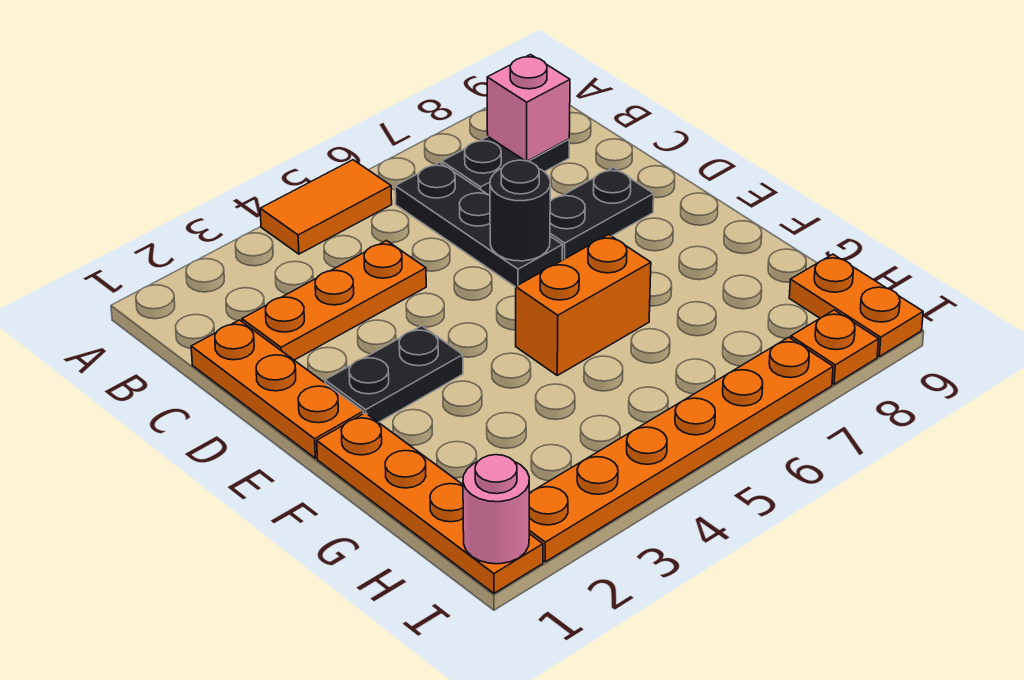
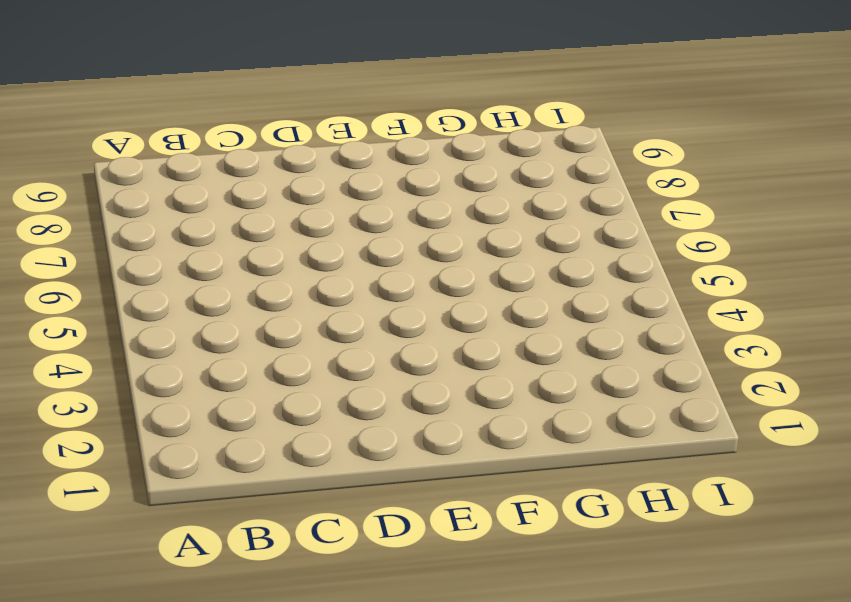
none -> orange 1x2 tile [260,160,392,254]
none -> black 1x3 plate [395,162,563,287]
none -> black 1x2 plate [442,137,569,195]

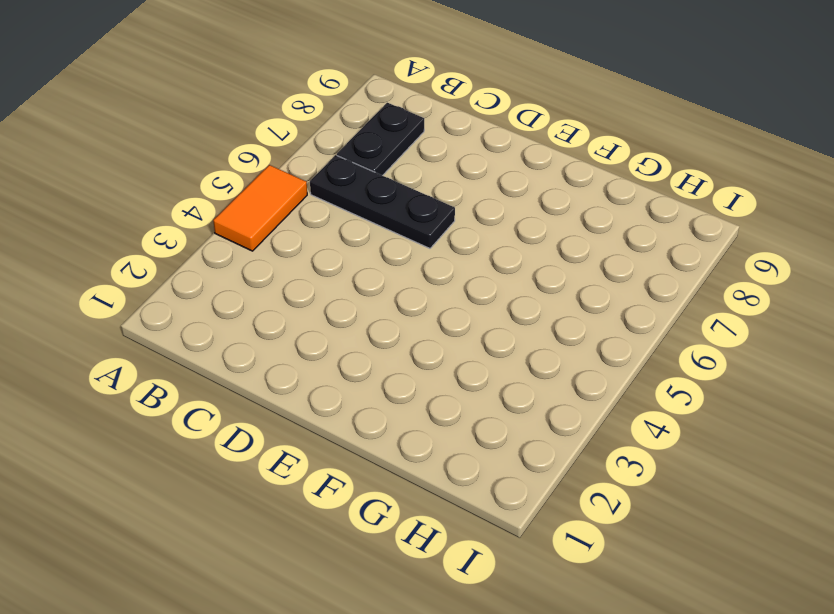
none -> orange 1x3 plate [191,320,363,458]
none -> orange 1x3 plate [242,241,426,360]
none -> black 1x2 plate [550,168,654,260]

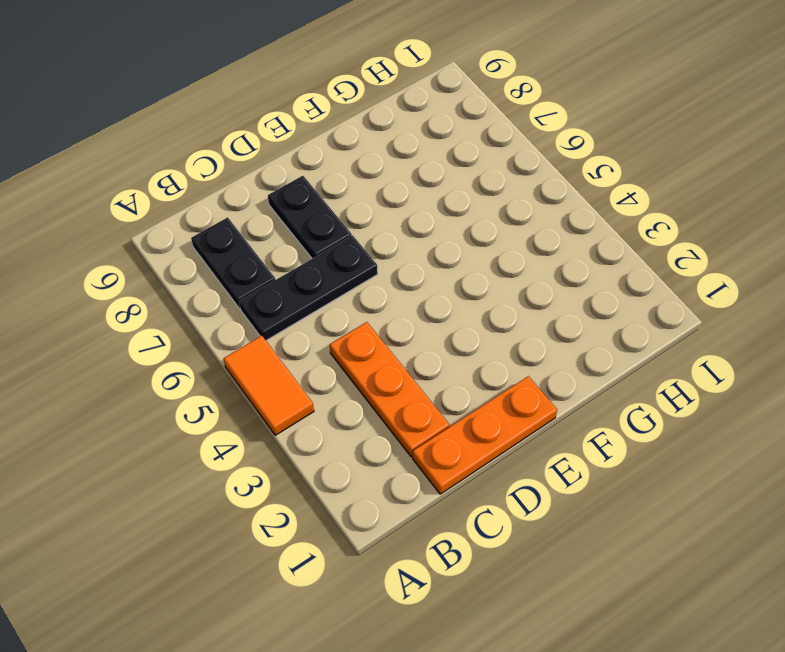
none -> black 1x2 plate [325,326,463,422]
none -> orange 1x4 plate [317,413,543,593]
none -> orange 1x2 brick [516,235,651,375]

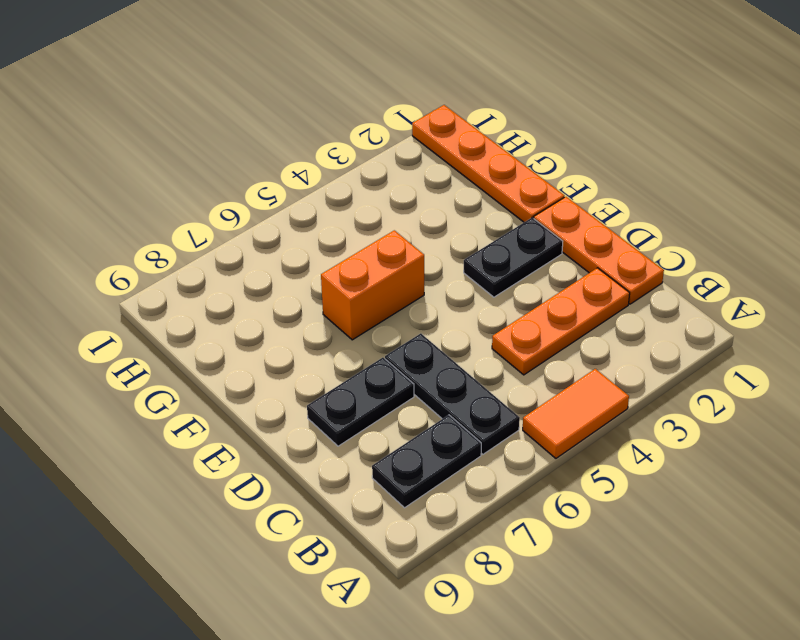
none -> orange 1x2 plate [789,254,923,356]
none -> orange 1x6 plate [529,337,833,562]
none -> orange 1x1 plate [791,310,879,384]

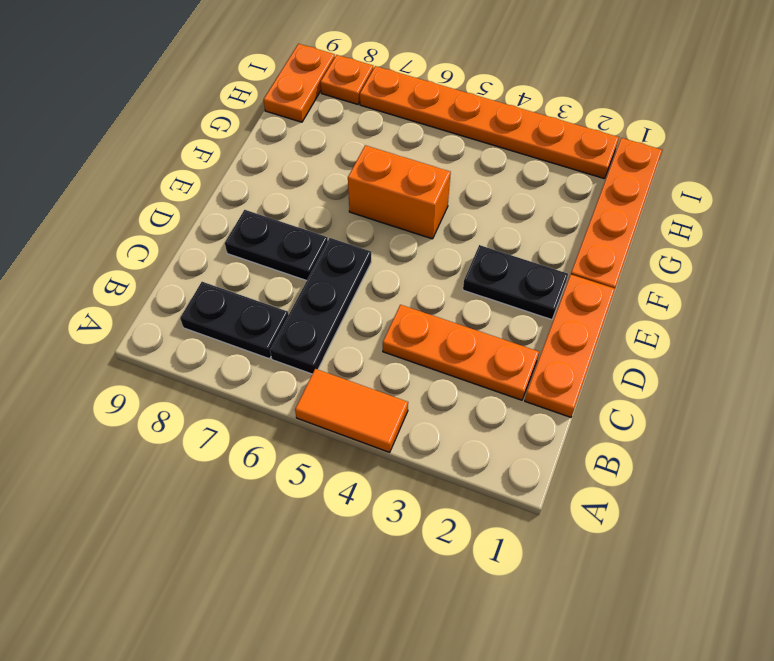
none -> pink 1x1 brick [487,55,570,161]
none -> black 1x1 round brick [490,160,550,261]
none -> pink 1x1 round brick [463,455,529,564]

